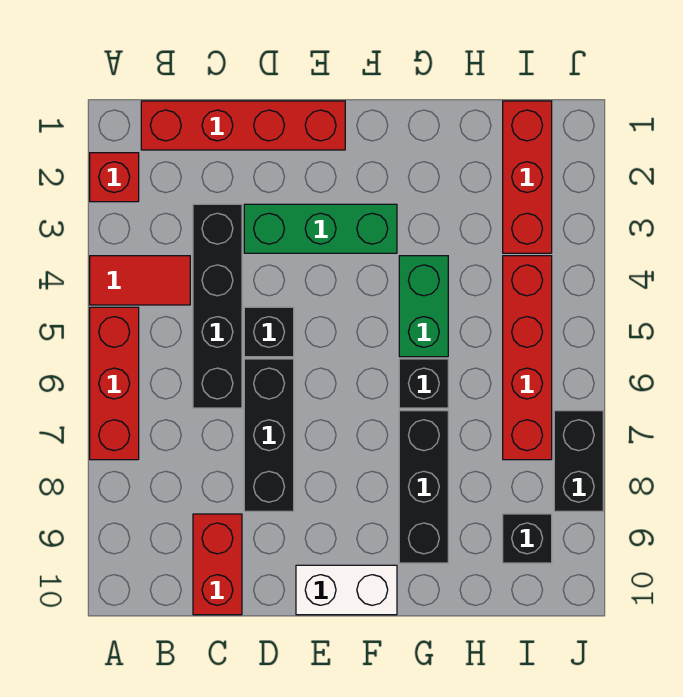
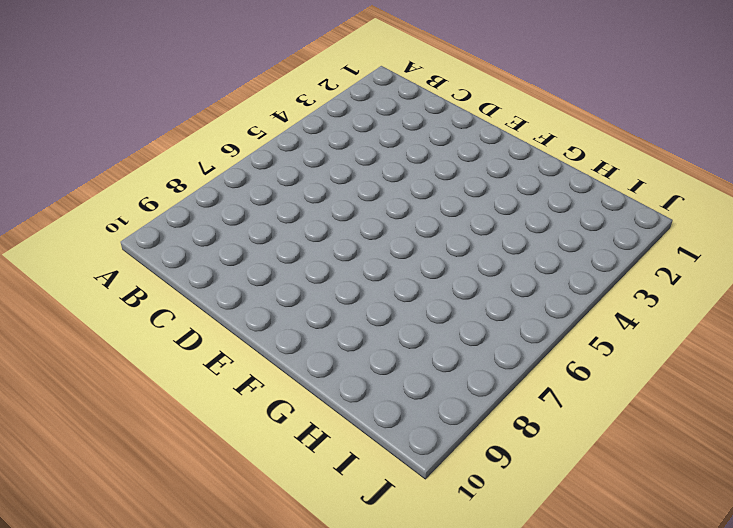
none -> red 1x1 brick [90,153,139,202]
none -> red 1x2 tile [90,256,190,305]
none -> red 1x3 brick [90,307,139,460]

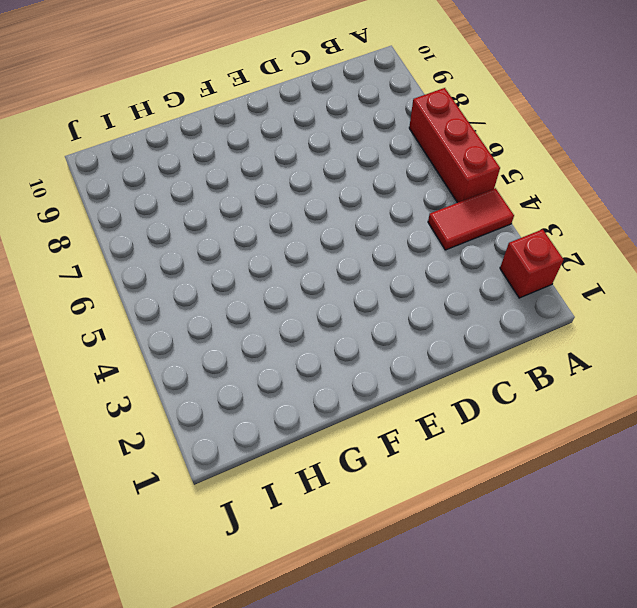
none -> red 1x4 brick [141,101,345,150]
none -> black 1x4 brick [193,204,242,408]
none -> red 1x2 brick [193,514,242,615]

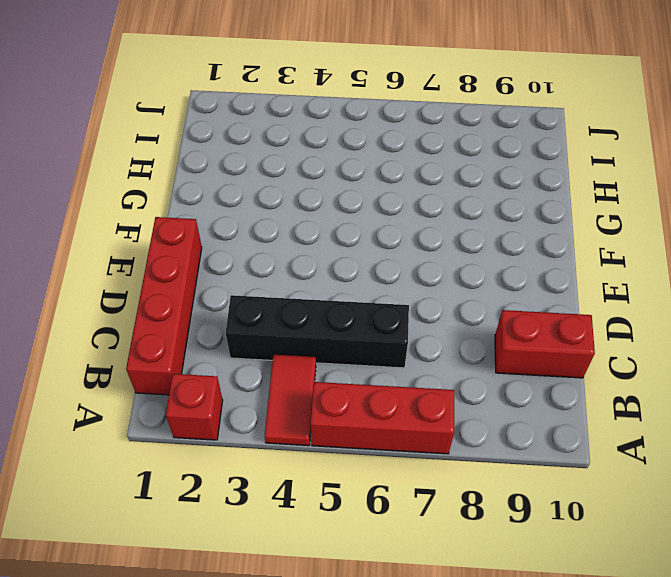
none -> green 1x3 brick [244,204,397,253]
none -> black 1x1 brick [244,307,294,357]
none -> black 1x3 brick [244,359,294,511]

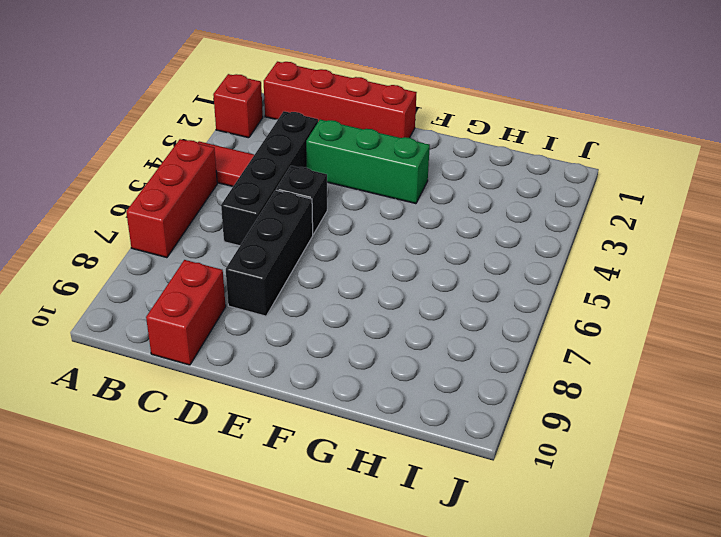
none -> white 1x2 brick [296,565,397,615]
none -> green 1x2 brick [399,256,448,357]
none -> black 1x1 brick [399,359,448,408]

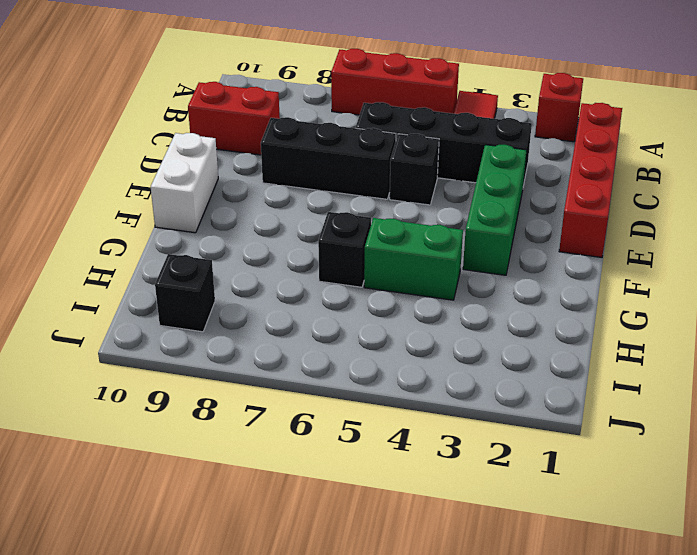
none -> black 1x3 brick [399,411,448,563]
none -> red 1x3 brick [503,101,552,253]
none -> red 1x4 brick [503,256,552,460]

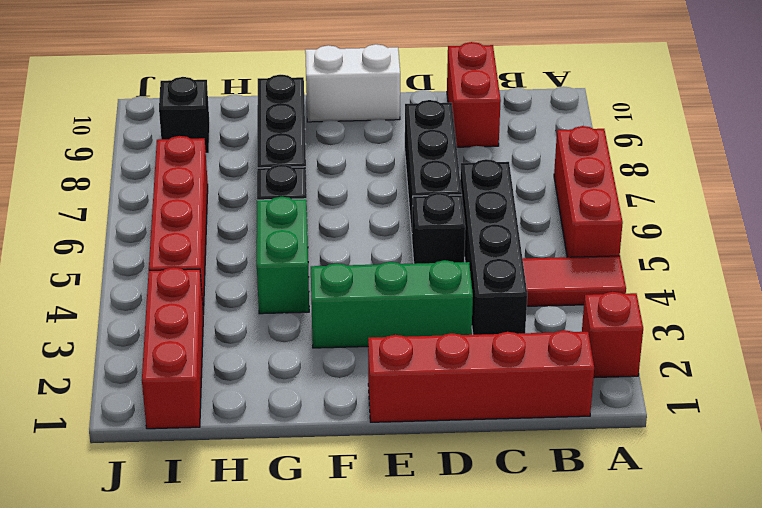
none -> black 1x2 brick [554,411,603,511]

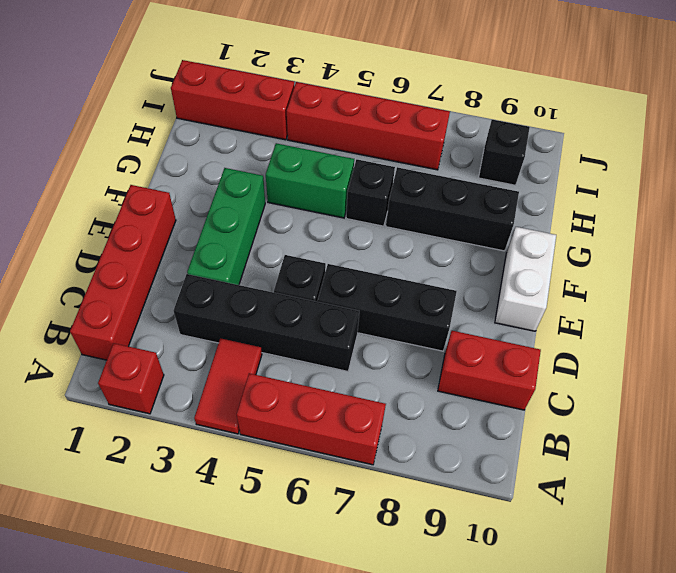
none -> black 1x2 brick [554,411,603,511]

